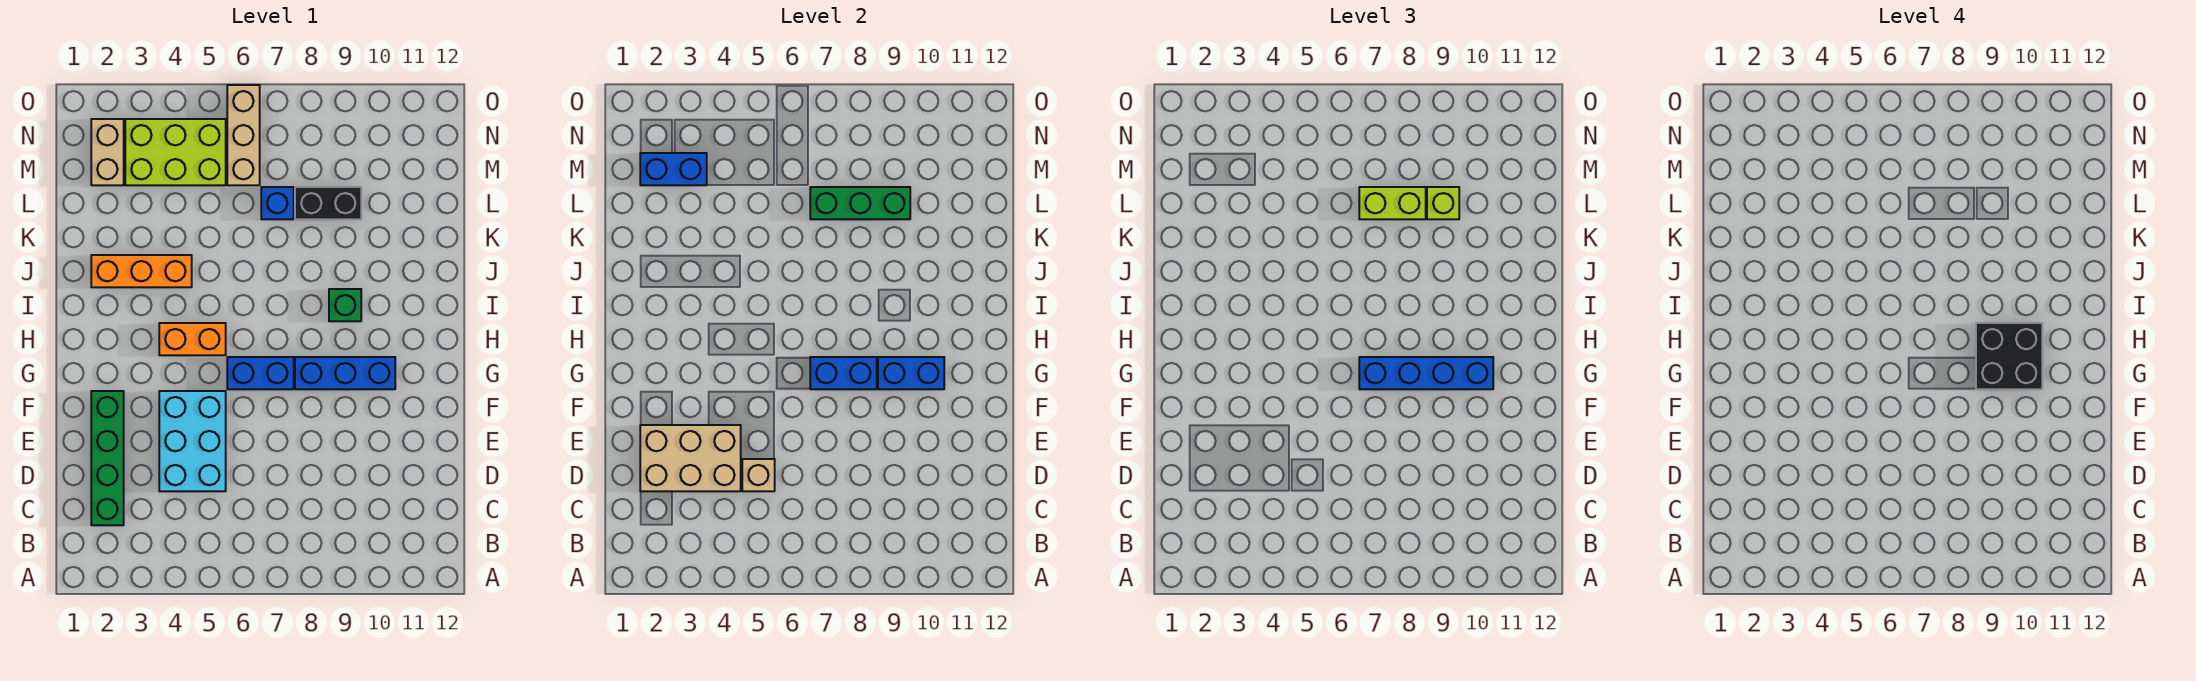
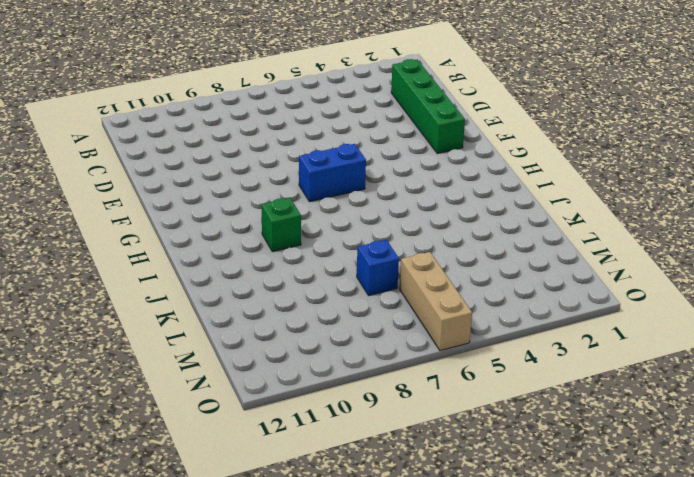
none -> cyan 2x3 brick [159,391,226,491]
none -> blue 1x3 brick [295,357,395,389]
none -> orange 1x2 brick [159,323,226,355]

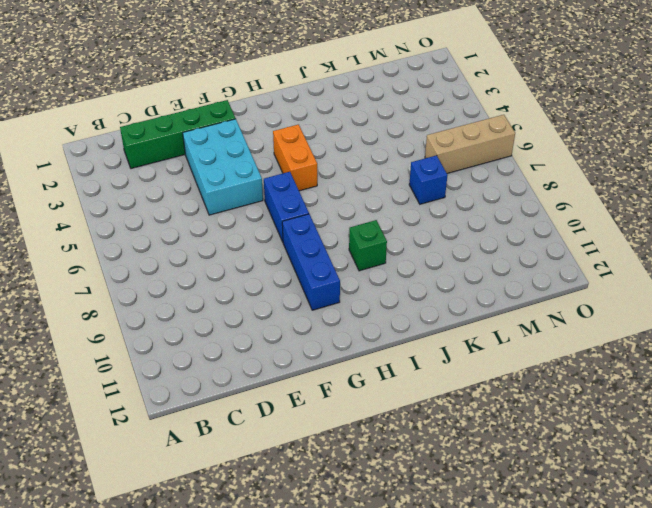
cyan 2x3 brick [183,119,263,215] -> cyan 2x3 brick turned to [159,391,226,491]
none -> orange 1x3 brick [91,255,192,287]
none -> black 1x2 brick [295,187,361,219]
none -> tan 1x2 brick [91,119,124,185]

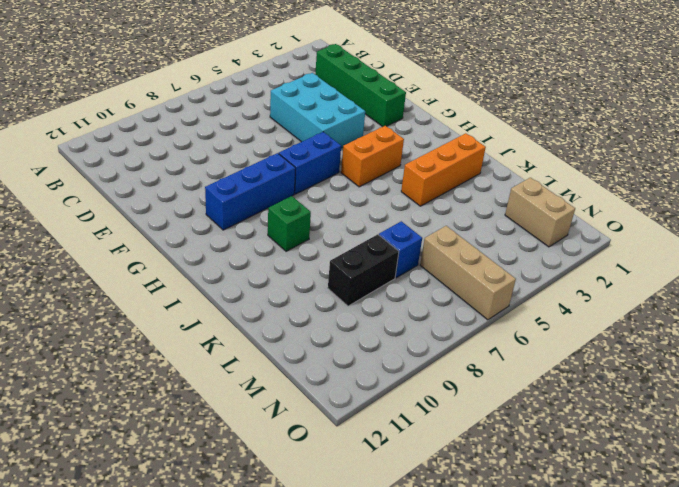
none -> lime 2x3 brick [125,119,226,185]
none -> tan 2x3 brick [640,425,741,491]
none -> tan 1x1 brick [742,459,775,491]

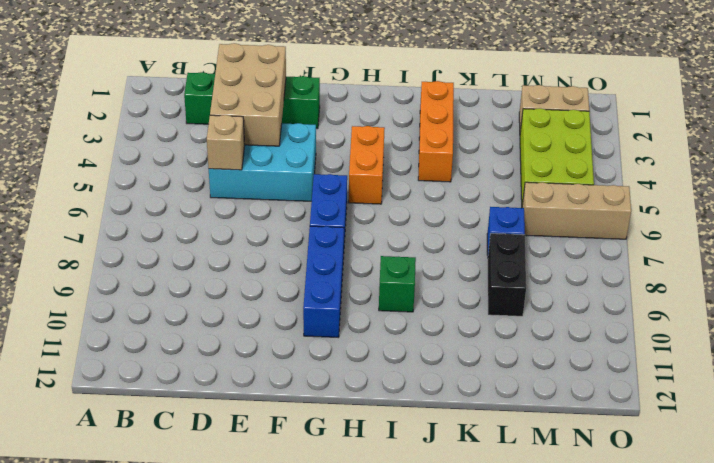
none -> blue 1x2 brick [810,357,877,389]
none -> blue 1x2 brick [878,357,944,389]
none -> green 1x3 brick [810,187,910,219]

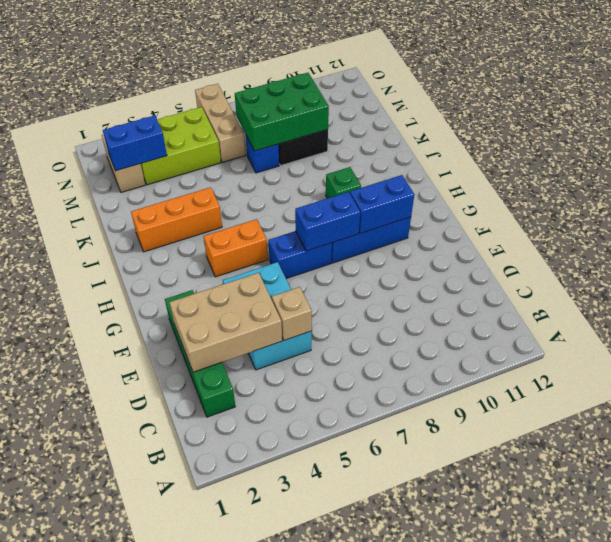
green 2x3 brick [235,73,329,151] -> green 1x3 brick [810,187,910,219]
none -> blue 1x4 brick [1359,357,1493,389]
none -> lime 1x2 brick [1359,187,1426,219]
none -> lime 1x1 brick [1427,187,1459,219]

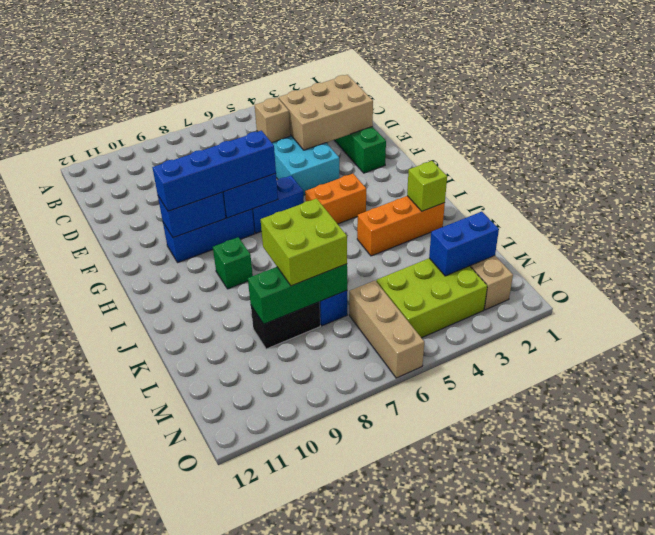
lime 1x1 brick [407,161,447,211] -> lime 1x1 brick moved to [1427,187,1459,219]
lime 2x2 brick [261,199,347,286] -> lime 1x2 brick [1359,187,1426,219]
none -> black 2x2 brick [1976,323,2042,389]

